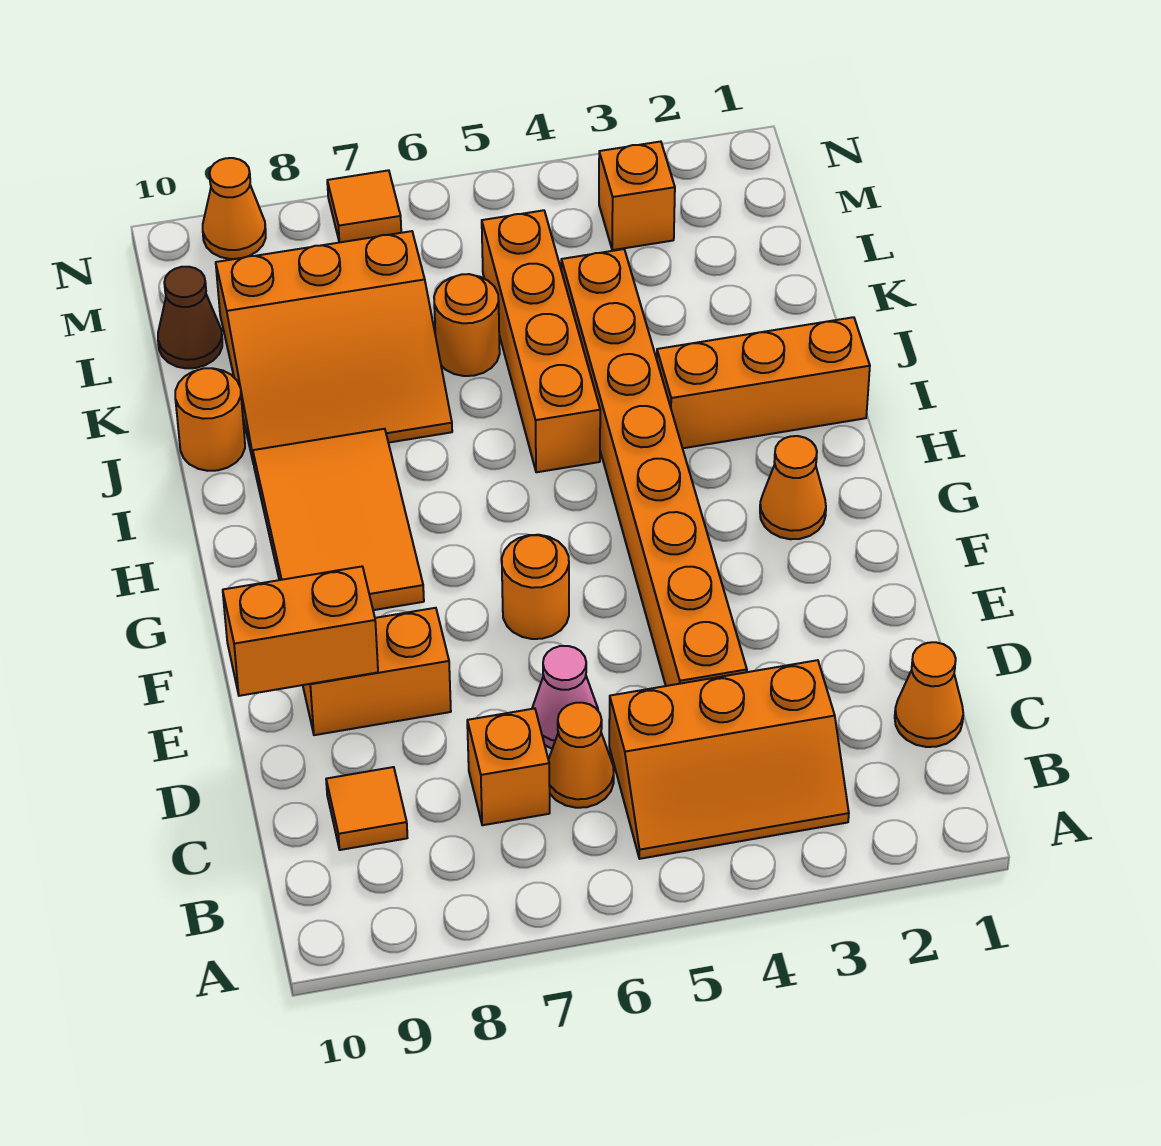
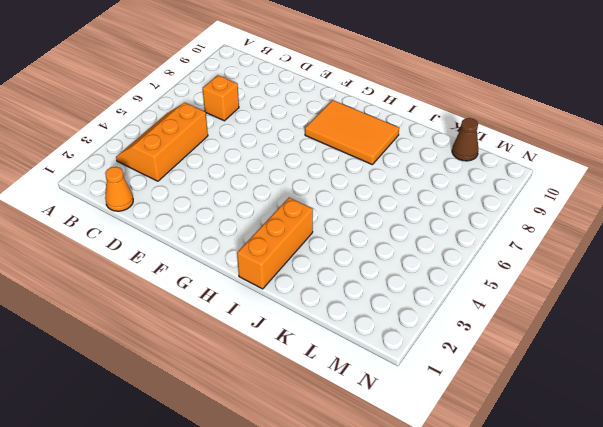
none -> orange 1x1 cone [548,703,614,808]
none -> orange 1x1 tile [326,767,407,850]
none -> orange 1x8 brick [561,249,747,686]

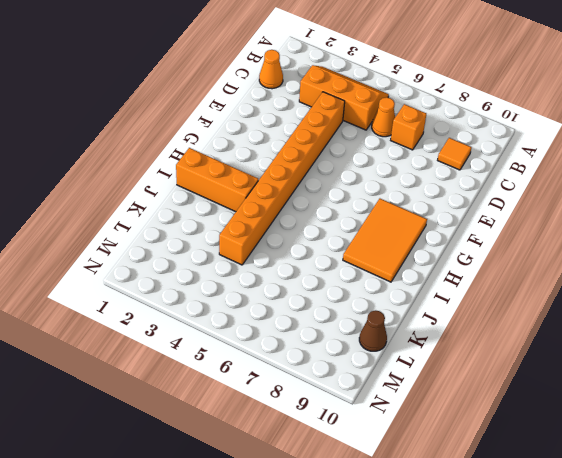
none -> pink 1x1 cone [532,646,598,749]
none -> orange 1x2 brick [303,608,451,735]
none -> orange 1x1 round brick [502,535,569,639]

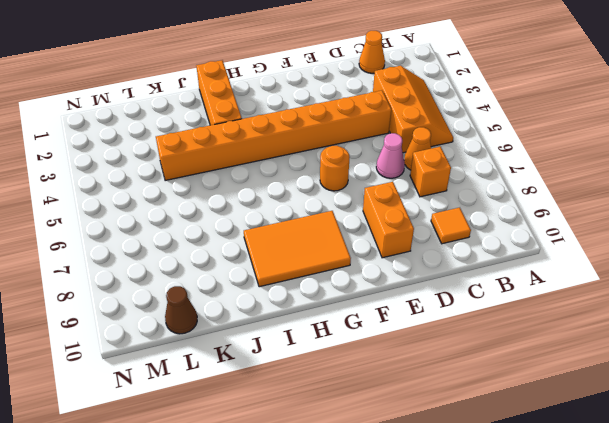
none -> orange 1x1 cone [760,436,826,539]
none -> orange 1x4 brick [482,210,600,472]
none -> orange 3x3 slope [216,231,452,464]

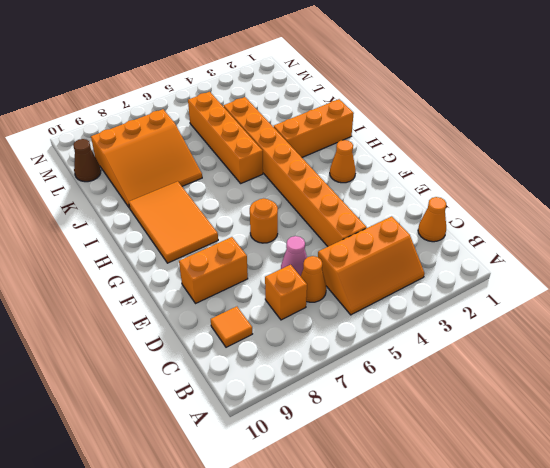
none -> orange 1x1 round brick [175,368,245,471]
none -> orange 1x1 round brick [434,274,500,376]
none -> orange 1x1 brick [599,142,675,250]

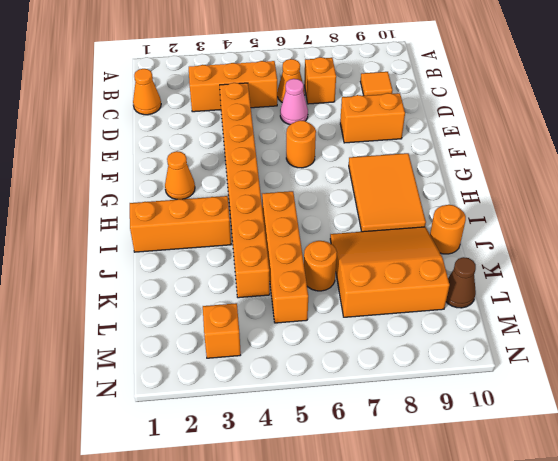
none -> orange 1x1 tile [327,170,401,242]
none -> orange 1x1 cone [203,158,266,259]
none -> orange 1x2 brick [223,567,378,696]

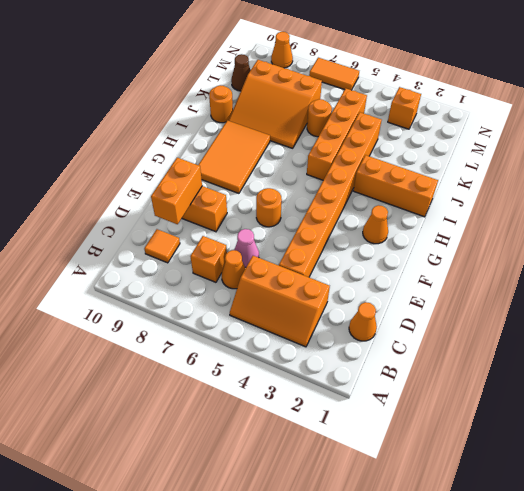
orange 1x2 brick [151,158,202,224] -> orange 1x2 brick turned to [223,567,378,696]
orange 1x2 tile [309,58,359,90] -> orange 1x1 tile [327,170,401,242]

